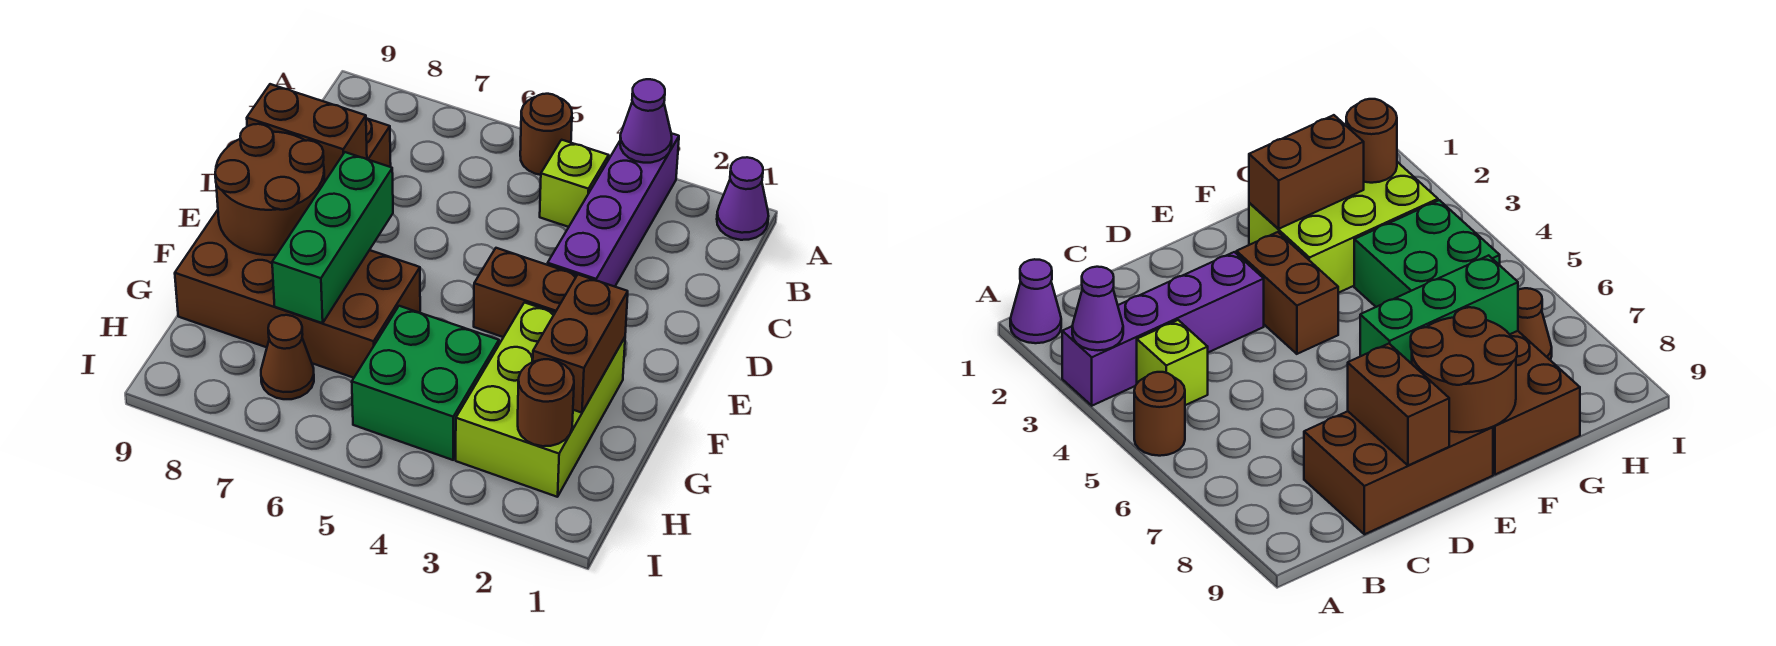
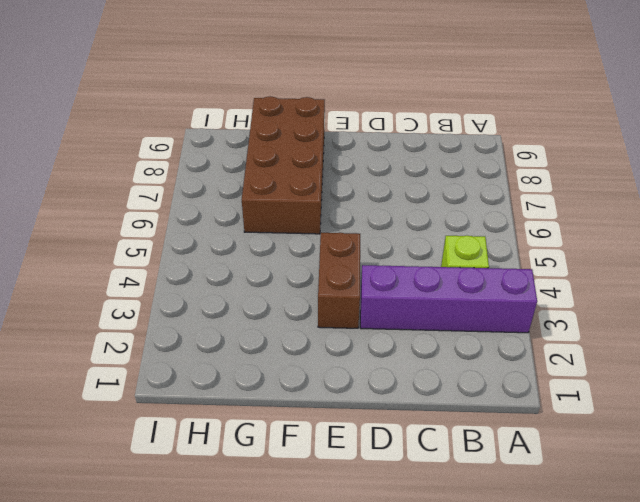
none -> purple 1x1 cone [717,157,768,240]
none -> brown 1x1 round brick [520,94,572,175]
none -> brown 2x3 brick [1304,411,1493,534]

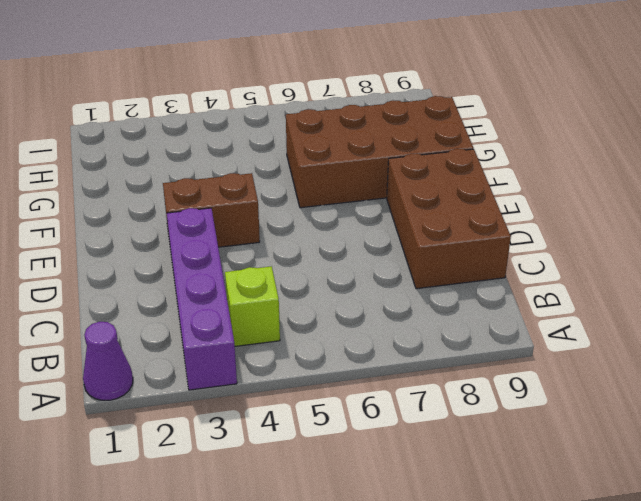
none -> brown 1x1 round brick [520,94,572,175]
none -> lime 2x3 brick [456,302,625,497]
none -> green 2x2 brick [352,306,499,460]

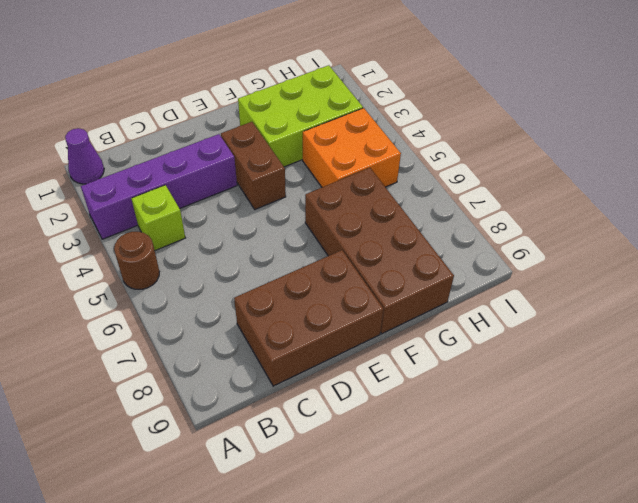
orange 2x2 brick [303,108,401,187] -> green 2x2 brick [352,306,499,460]
none -> brown 1x1 cone [261,315,314,399]
none -> purple 1x1 cone [620,79,672,163]
none -> brown 1x2 brick [247,84,367,181]

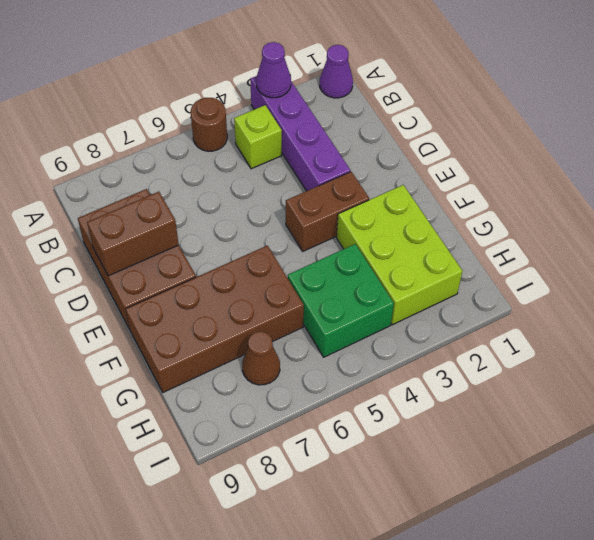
none -> green 1x3 brick [272,152,393,323]
none -> brown 2x2 round brick [215,124,325,255]
none -> brown 1x2 brick [533,275,628,413]

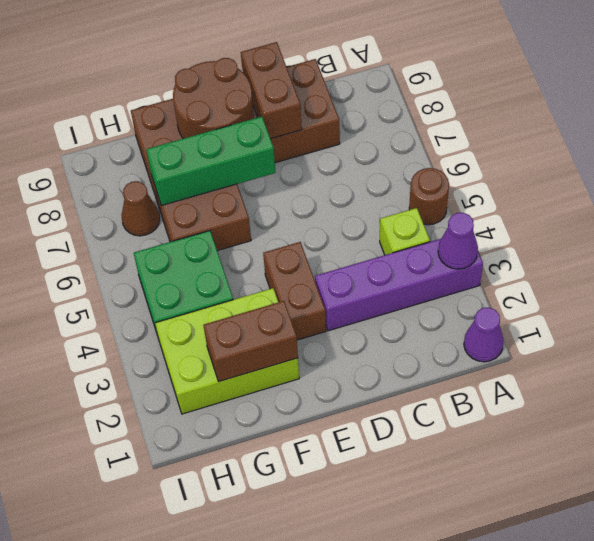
none -> brown 1x1 round brick [518,359,574,446]

